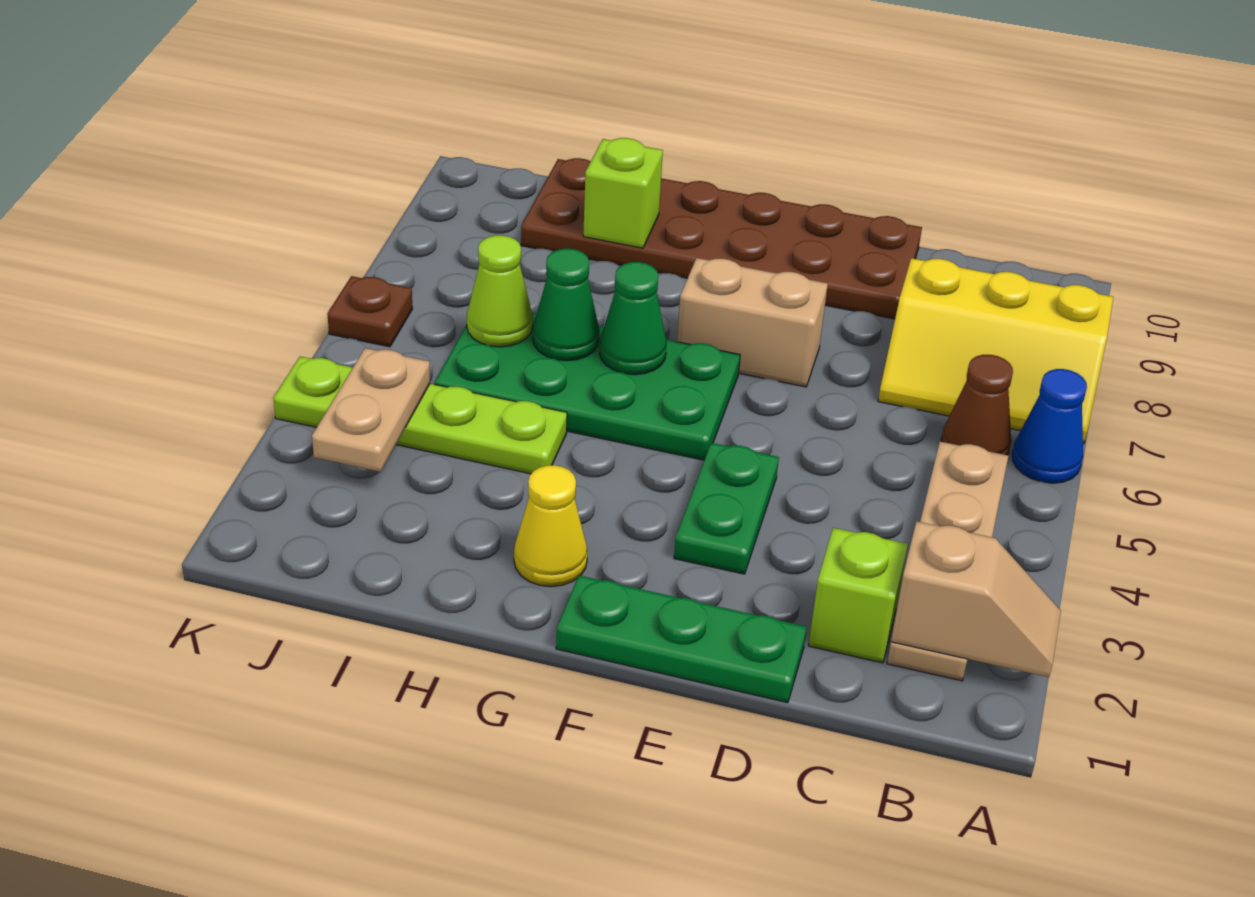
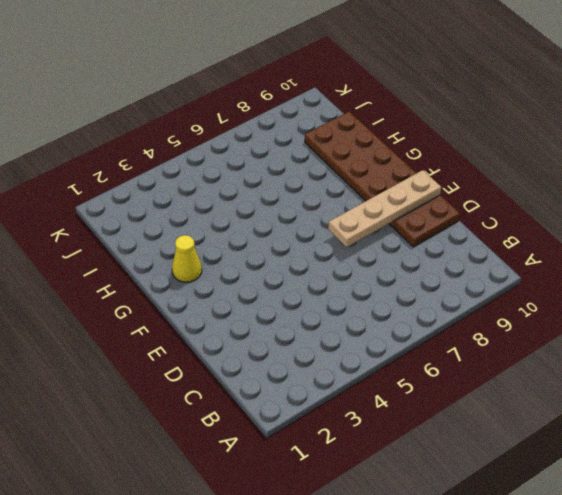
tan 1x4 plate [328,170,441,247] -> tan 1x4 plate moved to [887,442,1008,681]
none -> blue 1x1 cone [1012,369,1087,483]
none -> yellow 2x3 slope [878,258,1113,443]
none -> brown 1x1 cone [941,355,1013,455]

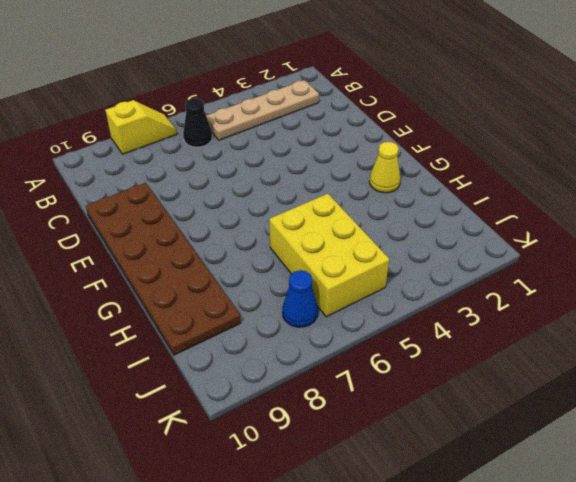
yellow 1x2 slope [105,100,177,154] -> yellow 2x3 slope [878,258,1113,443]
black 1x1 cone [183,98,212,147] -> brown 1x1 cone [941,355,1013,455]
yellow 2x3 brick [269,194,389,317] -> green 2x4 plate [435,313,740,460]
blue 1x1 cone [282,270,318,327] -> blue 1x1 cone moved to [1012,369,1087,483]
none -> lime 1x1 brick [808,528,908,663]
none -> green 1x3 plate [556,576,807,703]
none -> green 1x2 plate [674,443,779,574]

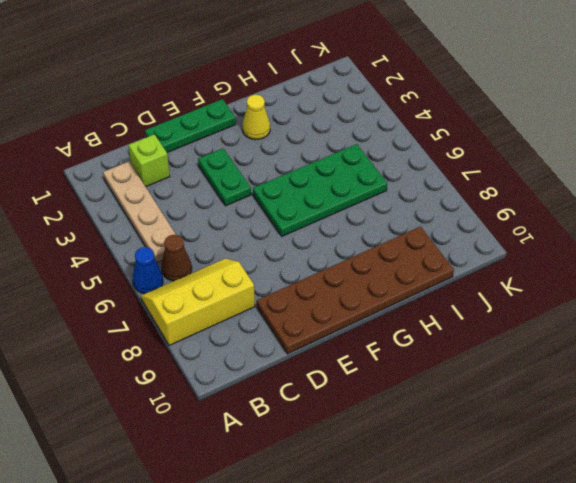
none -> tan 1x2 brick [677,258,828,387]
none -> lime 1x4 plate [273,356,567,474]
none -> brown 1x1 plate [327,276,412,347]

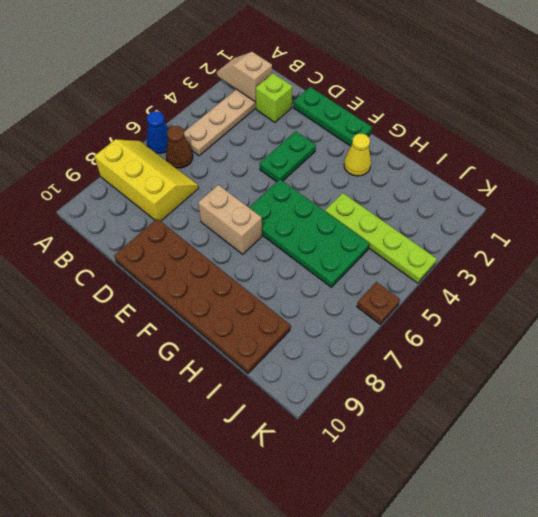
none -> green 1x1 cone [600,262,667,375]
none -> green 1x1 cone [533,249,599,361]
none -> lime 1x1 brick [583,138,663,248]

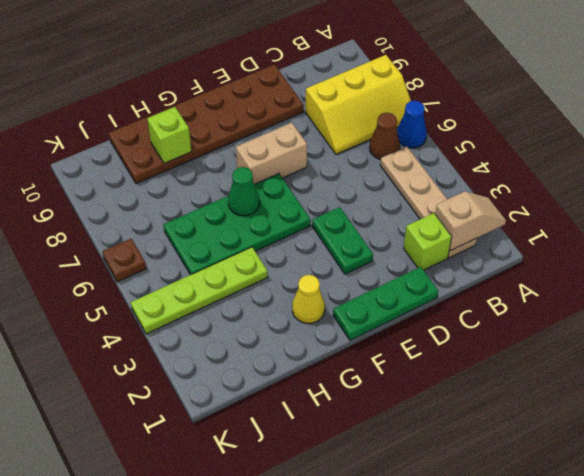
none -> green 1x1 cone [533,249,599,361]
none -> lime 1x1 cone [467,235,533,347]
none -> tan 1x2 plate [312,348,430,472]

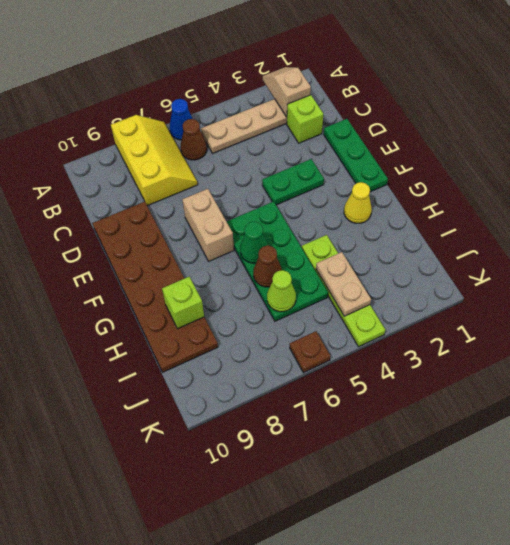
brown 1x1 cone [253,246,282,287] -> green 1x1 cone [533,249,599,361]
tan 1x2 plate [316,252,371,316] -> tan 1x2 plate turned to [312,348,430,472]

